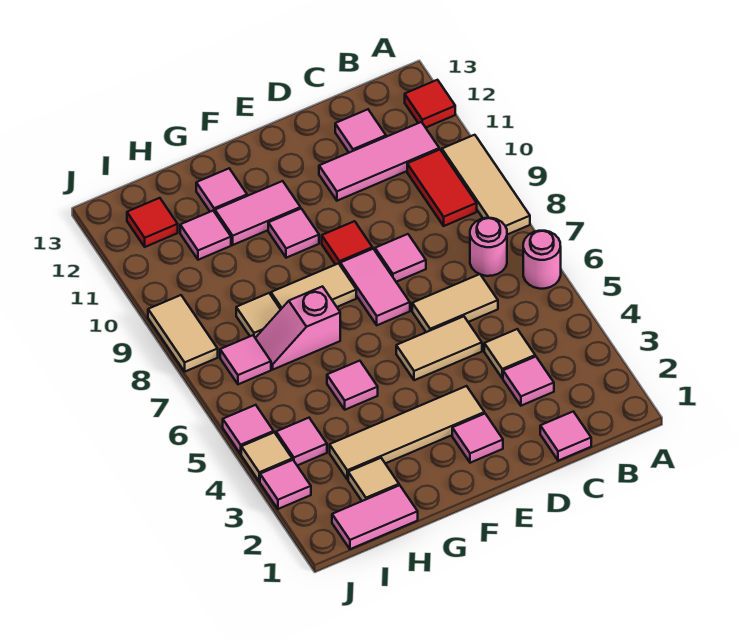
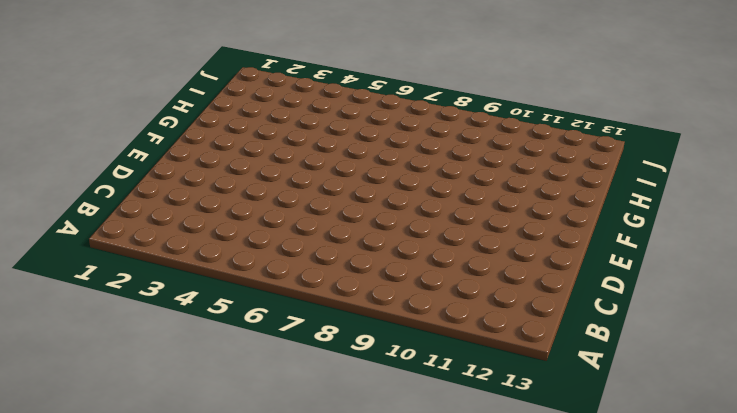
none -> pink 1x1 round brick [523,231,561,289]
none -> tan 1x3 tile [442,135,530,235]
none -> red 1x1 tile [405,80,455,128]
none -> pink 1x1 round brick [470,218,507,276]

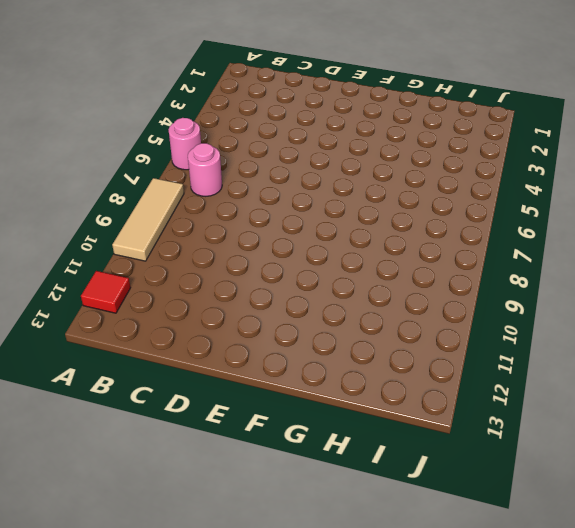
none -> red 1x2 tile [407,149,477,226]
none -> pink 1x3 tile [319,122,439,201]
none -> pink 1x1 tile [540,412,591,461]
none -> pink 1x1 tile [503,356,554,406]

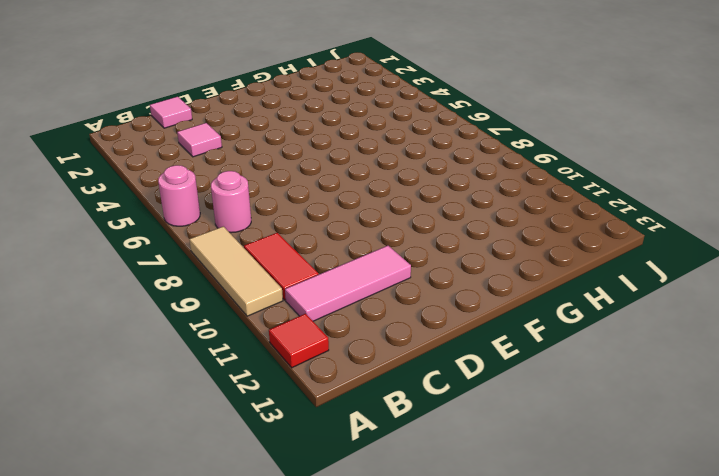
none -> tan 1x1 tile [484,329,535,378]
none -> tan 1x2 tile [412,274,498,332]
none -> pink 1x1 tile [335,109,386,153]
none -> tan 1x2 tile [396,316,482,380]

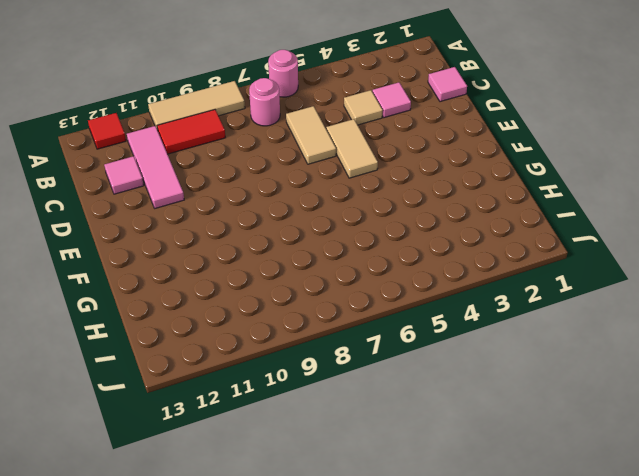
none -> pink 1x1 tile [375,234,426,282]
none -> pink 1x1 tile [452,414,503,463]
none -> tan 1x4 tile [330,386,484,480]
none -> pink 1x2 tile [340,249,410,325]

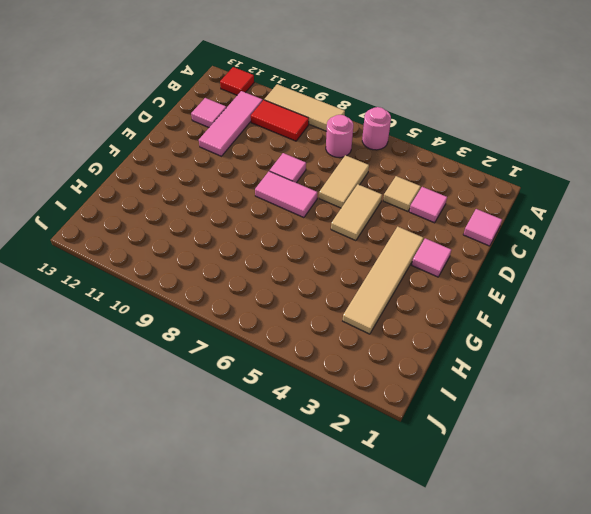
none -> red 1x1 tile [322,221,373,265]
none -> tan 1x2 tile [271,263,356,309]
none -> pink 1x1 tile [268,209,319,258]
none -> pink 1x2 tile [215,181,300,245]

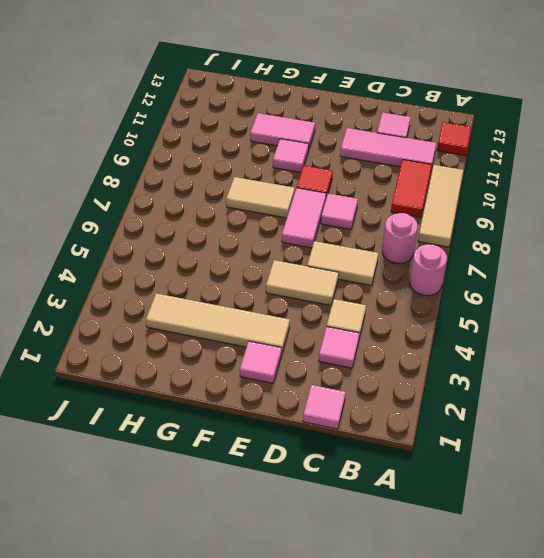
none -> pink 1x1 tile [327,361,378,410]
none -> pink 1x2 slope [256,286,340,370]
none -> pink 1x1 tile [196,169,247,212]
none -> pink 1x2 tile [332,485,418,549]

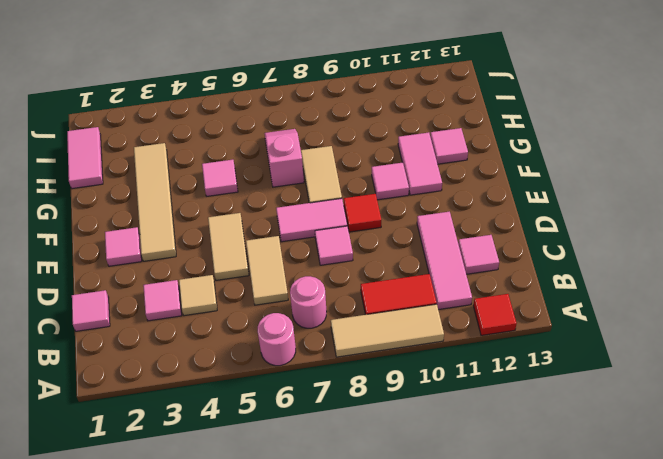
none -> tan 1x1 tile [348,458,399,501]
none -> tan 1x1 tile [236,293,281,338]
none -> pink 1x1 tile [180,211,231,260]
none -> pink 1x1 tile [276,418,327,466]

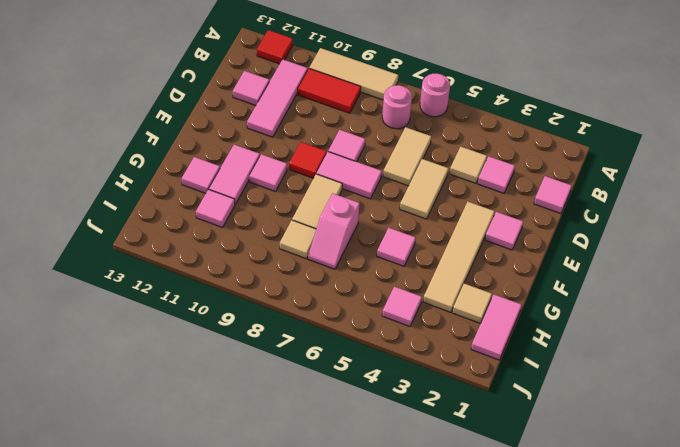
none -> pink 1x1 tile [220,335,271,384]
none -> red 1x1 tile [127,198,178,247]
none -> pink 1x1 tile [260,460,311,509]
none -> tan 1x1 tile [241,432,292,482]

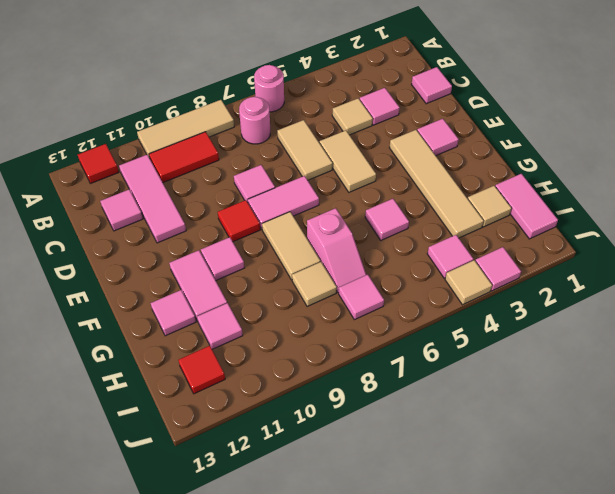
none -> pink 1x1 tile [223,405,274,454]
none -> tan 1x2 tile [148,295,218,372]

